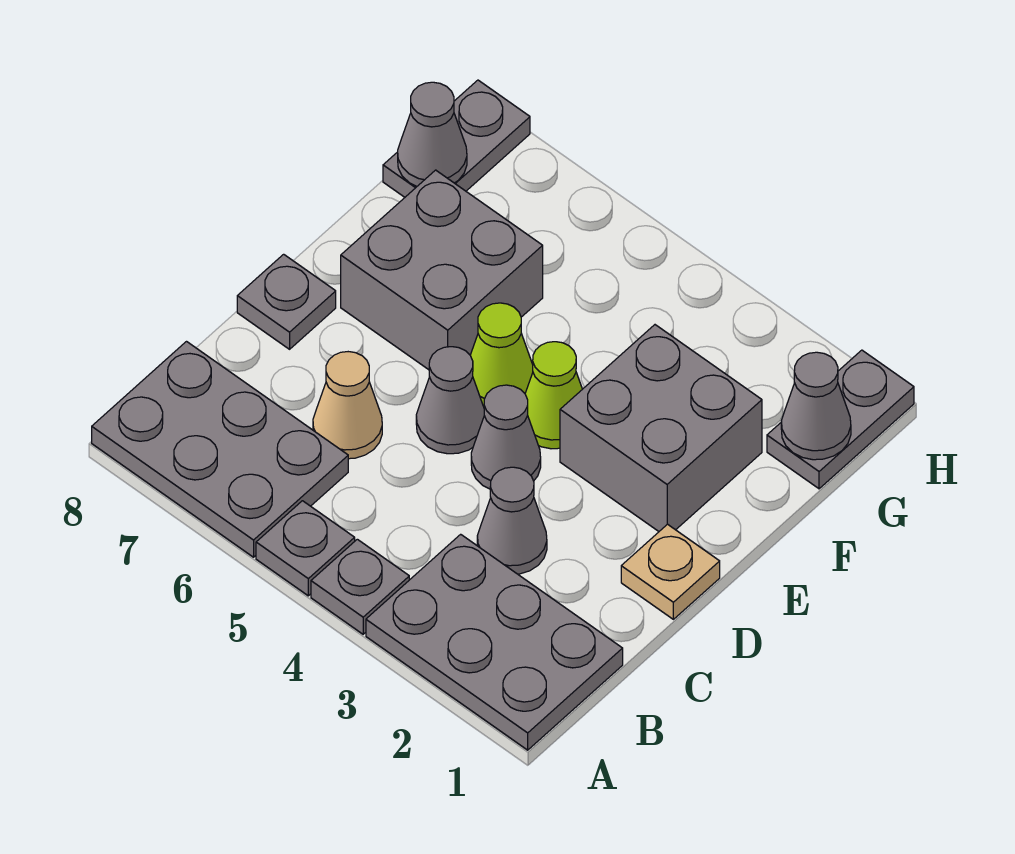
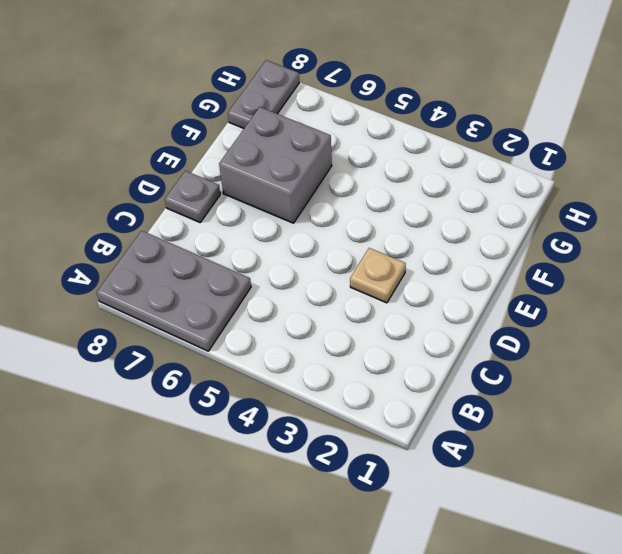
tan 1x1 plate [350,248,406,303] -> tan 1x1 plate moved to [621,524,720,619]
none -> grey 2x3 plate [366,534,623,750]
none -> grey 1x1 plate [311,539,409,634]
none -> grey 1x1 plate [256,501,355,596]

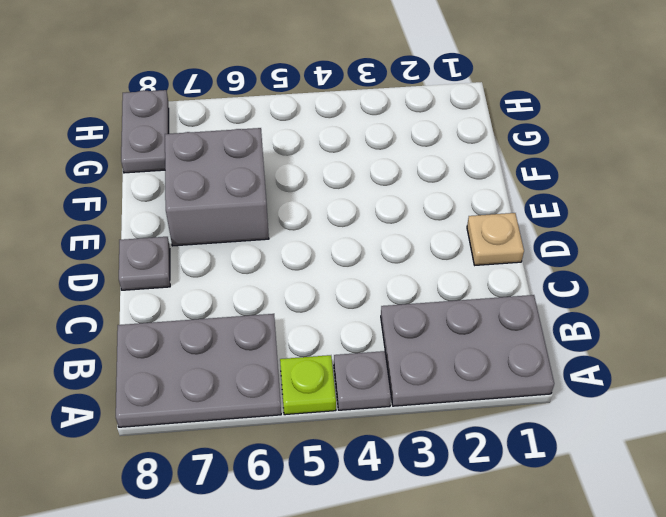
lime 1x1 plate [280,355,336,415] -> grey 1x1 plate [256,501,355,596]
none -> grey 1x1 cone [477,467,547,574]
none -> tan 1x1 cone [313,352,382,459]
none -> grey 1x1 cone [471,385,541,489]

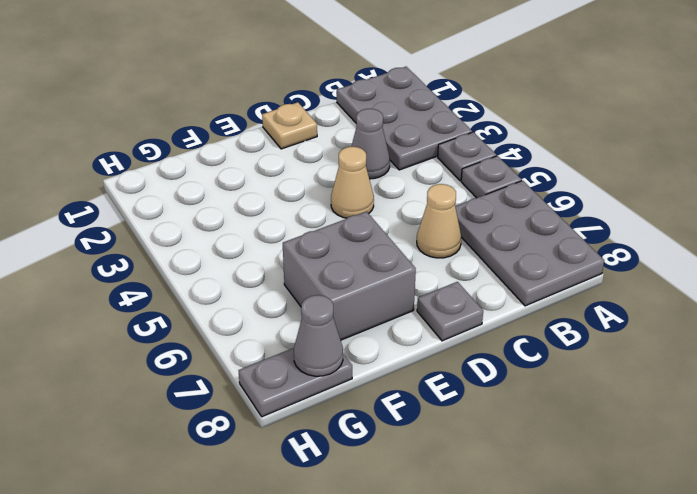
tan 1x1 cone [331,147,374,218] -> grey 1x1 cone [471,385,541,489]
none -> grey 1x1 cone [416,347,484,454]
none -> grey 2x2 brick [560,325,762,531]
none -> lime 1x1 cone [525,342,582,449]

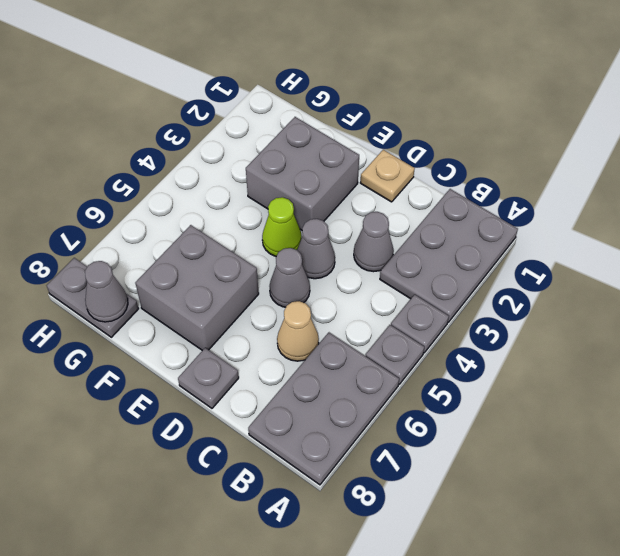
none -> lime 1x1 cone [470,303,533,407]
none -> grey 1x2 plate [767,350,914,489]
none -> grey 1x1 cone [781,352,851,460]

